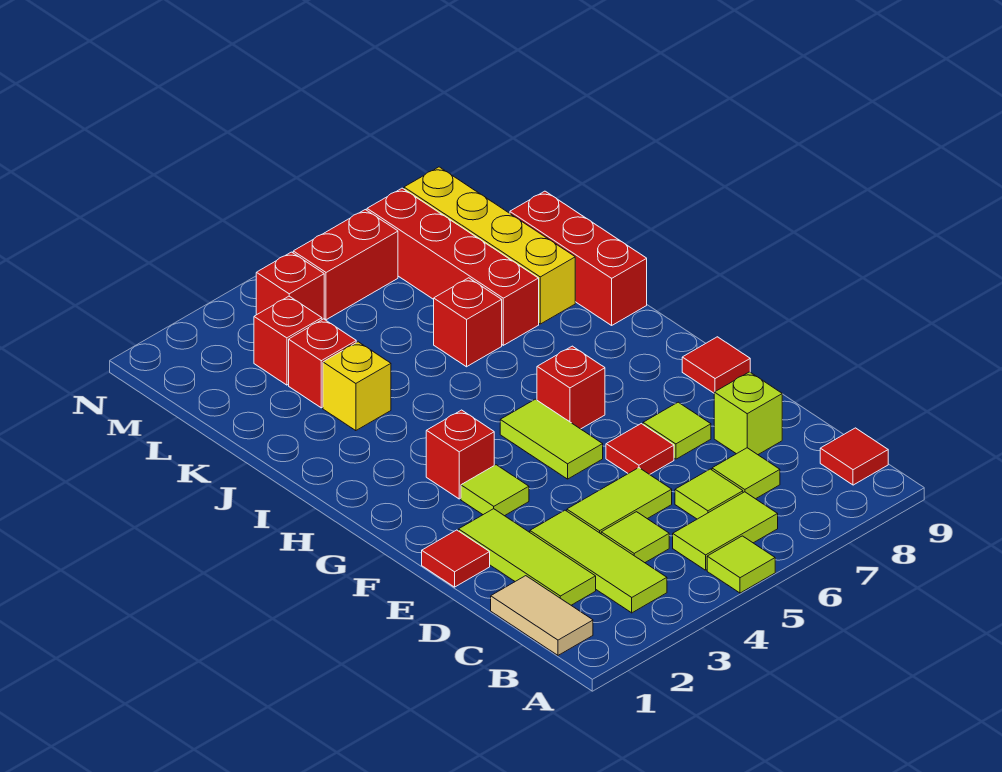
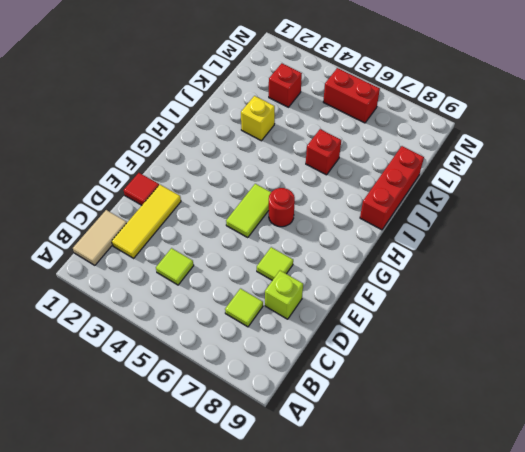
yellow 1x3 tile [112,185,181,258] -> lime 1x3 tile [459,509,596,605]
red 1x1 round brick [269,188,295,227] -> red 1x1 brick [537,346,605,429]
none -> lime 1x1 tile [707,536,775,593]
none -> lime 1x3 tile [530,510,667,613]
none -> lime 1x2 tile [673,492,778,570]

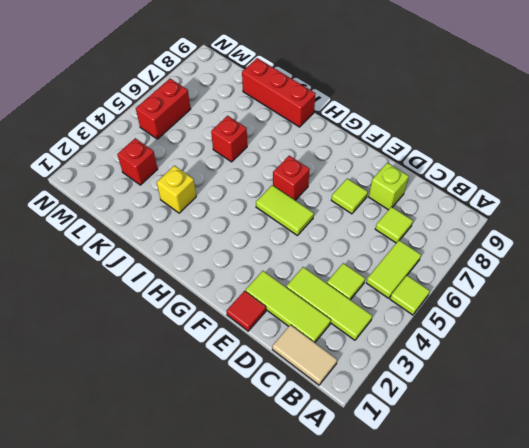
none -> red 1x1 tile [820,428,888,485]
none -> lime 1x1 tile [675,469,743,519]
none -> lime 1x2 tile [567,468,672,534]

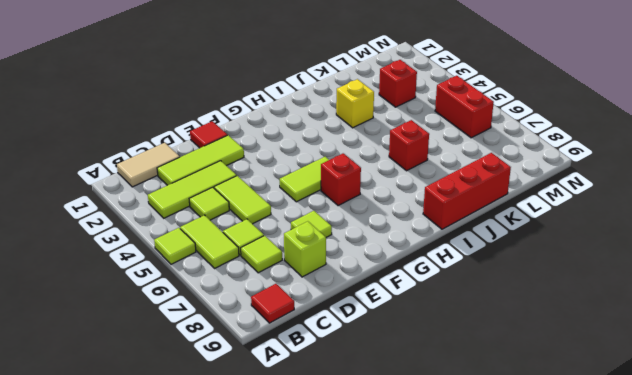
none -> red 1x1 tile [606,424,674,475]
none -> lime 1x1 tile [461,465,529,516]
none -> red 1x1 tile [682,337,750,393]

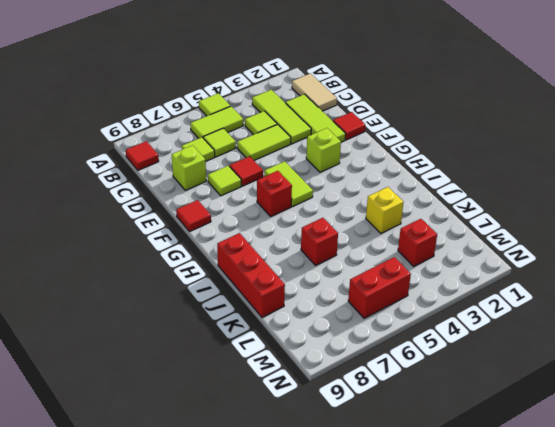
lime 1x1 brick [306,128,341,172] -> lime 1x1 tile [461,465,529,516]
none -> red 1x1 brick [426,410,494,499]
none -> red 1x4 brick [367,188,539,345]
none -> yellow 1x4 brick [404,167,575,324]

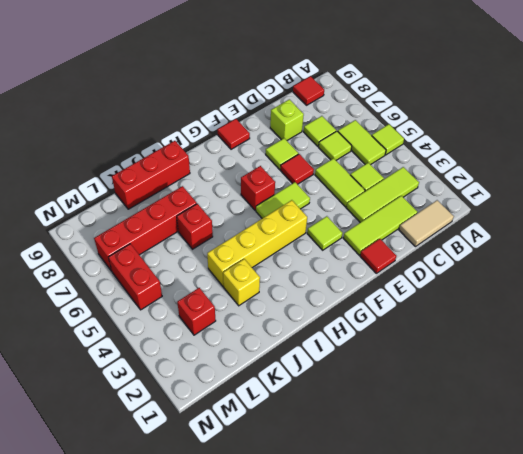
yellow 1x4 brick [207,200,307,286] -> yellow 1x4 brick moved to [404,167,575,324]
none -> red 1x1 brick [426,410,494,499]
none -> red 1x1 brick [289,319,356,408]
none -> red 1x1 brick [256,252,324,320]

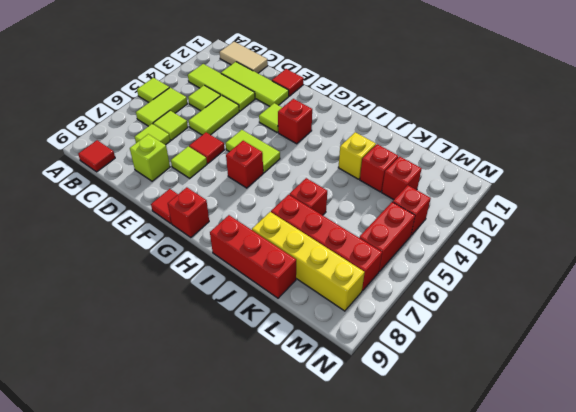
red 1x1 brick [168,187,209,238] -> none

